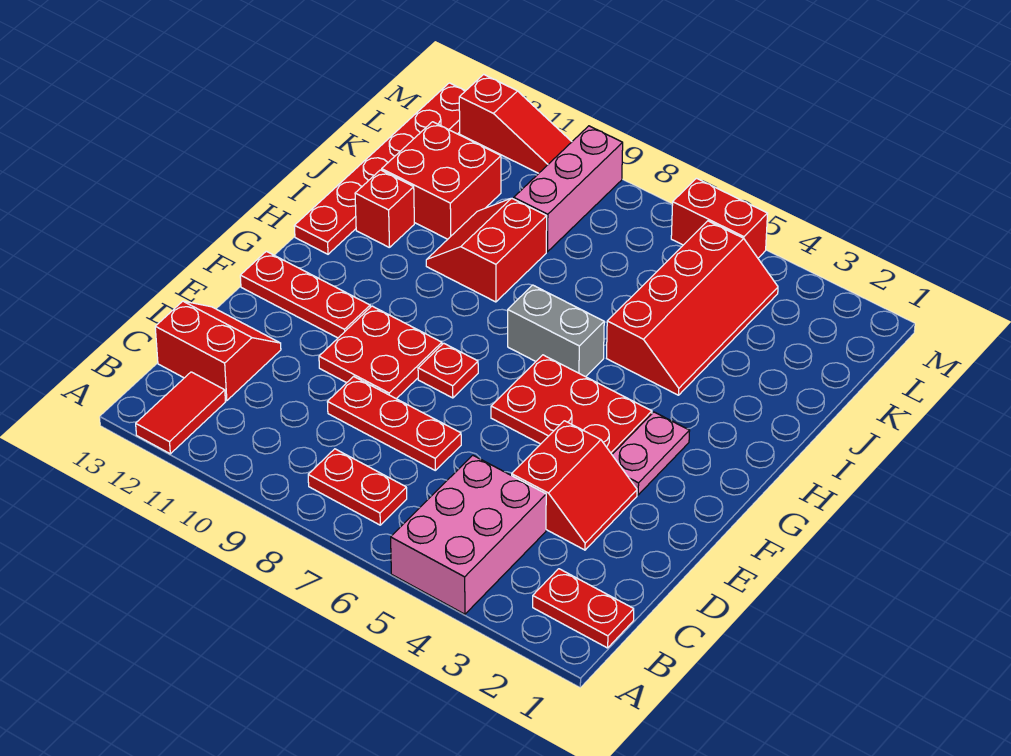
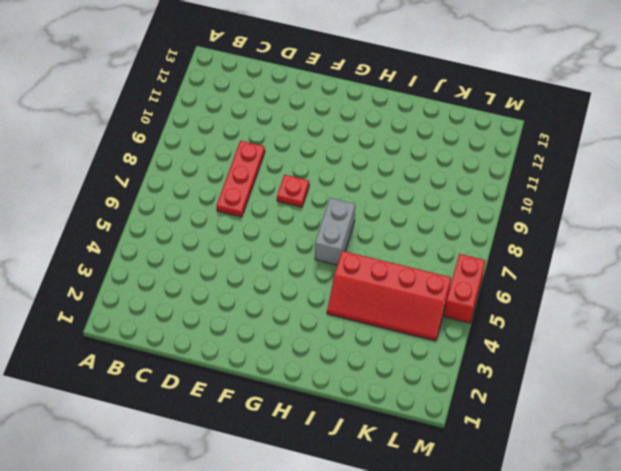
none -> pink 2x3 brick [391,455,546,614]
none -> red 1x2 tile [136,372,226,454]
none -> red 1x2 plate [533,569,634,648]

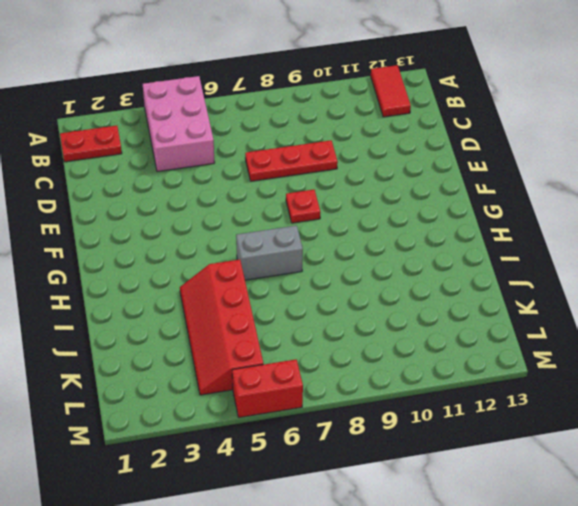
none -> red 1x2 plate [308,449,407,525]
none -> red 2x2 slope [155,301,281,401]
none -> red 2x2 slope [512,421,637,550]

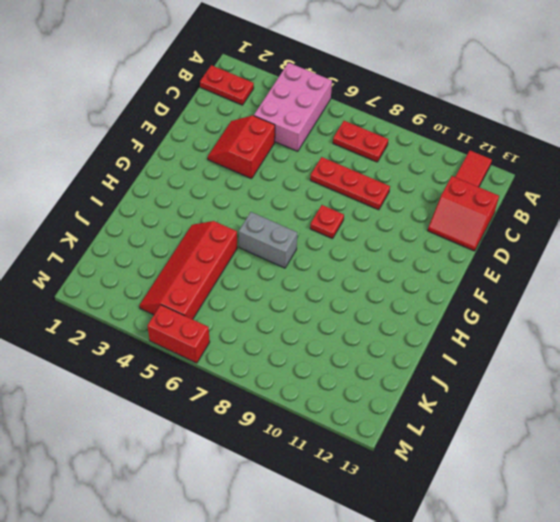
none -> red 2x2 plate [319,306,442,399]
none -> pink 1x2 plate [612,412,689,495]
none -> red 2x3 plate [491,355,652,454]

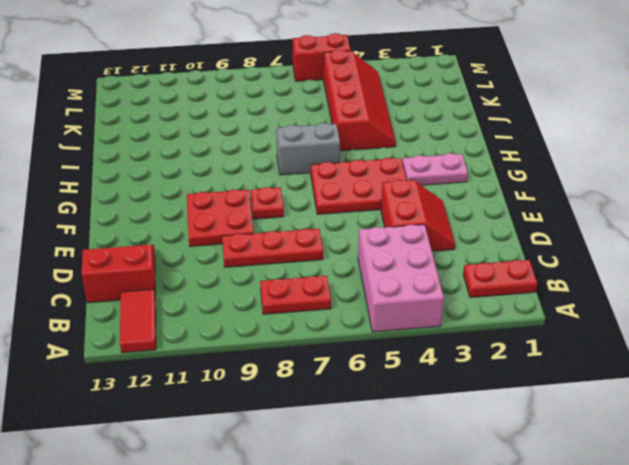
pink 1x2 plate [402,153,468,185] -> pink 1x2 plate turned to [612,412,689,495]
none -> red 1x3 plate [240,251,370,338]
none -> red 1x6 plate [294,83,465,254]
none -> red 2x2 slope [426,198,547,302]

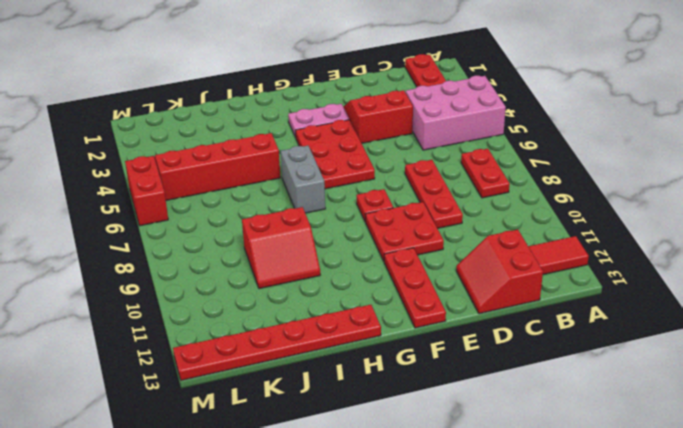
none -> red 1x1 brick [355,170,414,248]
none -> red 2x2 brick [382,122,501,239]
none -> pink 1x3 brick [514,126,623,252]

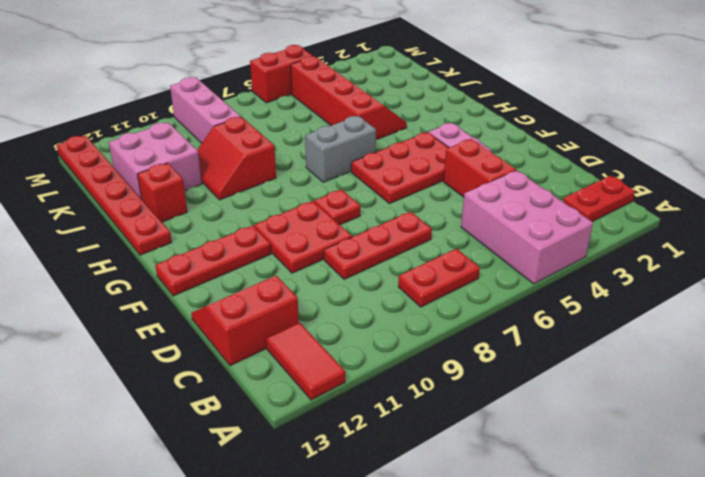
pink 2x2 brick [109,122,202,199] -> red 2x2 brick [382,122,501,239]
none -> red 1x3 slope [459,74,572,173]

